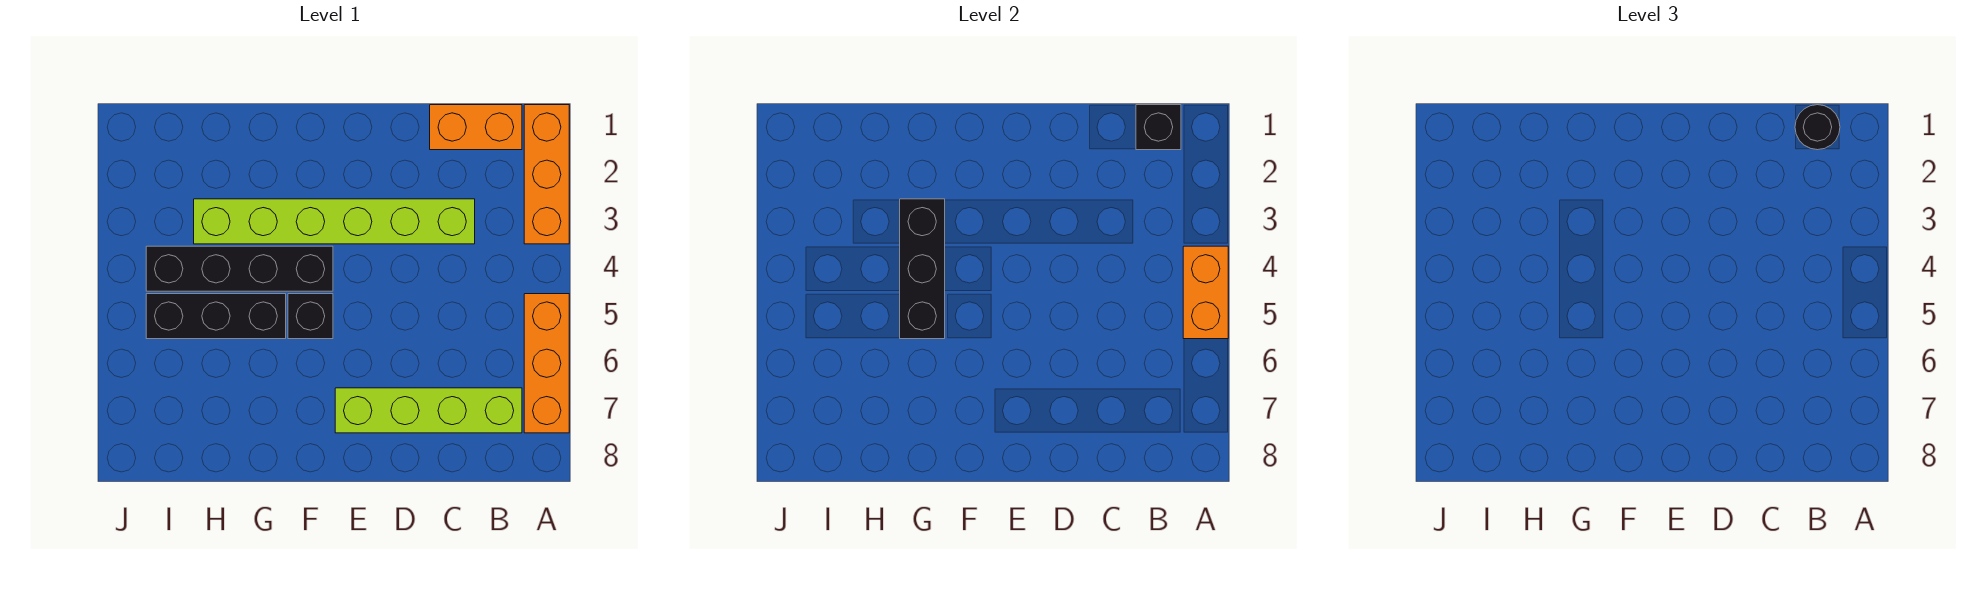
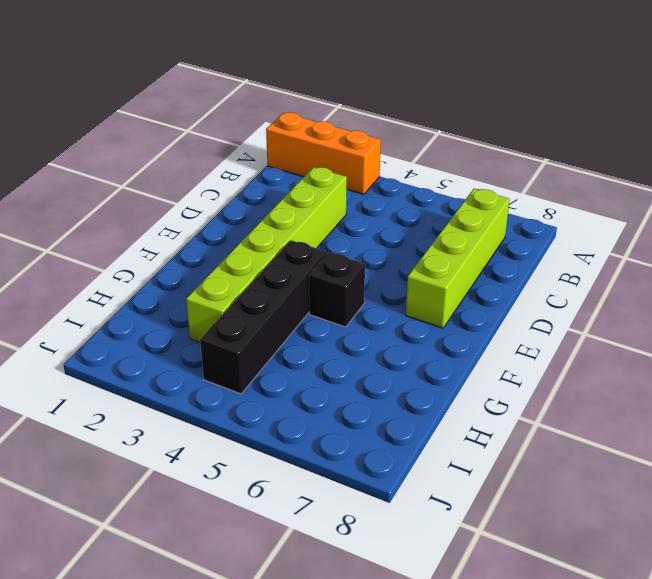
none -> orange 1x3 brick [524,294,569,433]
none -> orange 1x2 brick [430,105,522,150]
none -> black 1x3 brick [146,294,286,339]

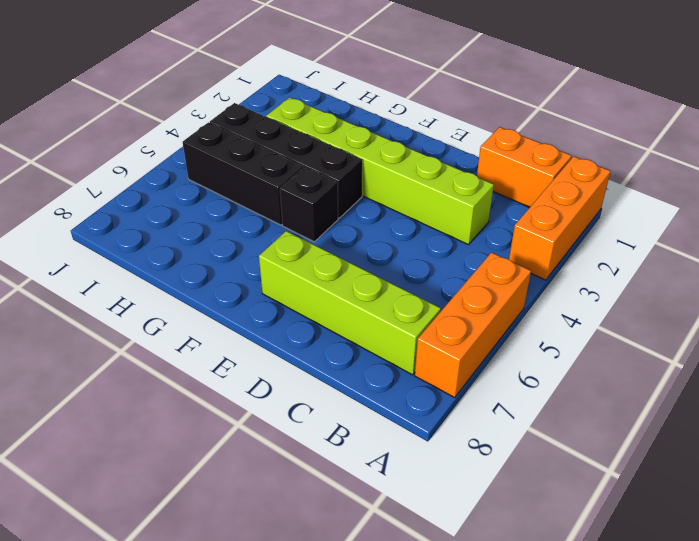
none -> orange 1x2 brick [1183,246,1228,339]
none -> black 1x1 brick [1136,105,1181,150]
none -> black 1x3 brick [900,199,945,339]

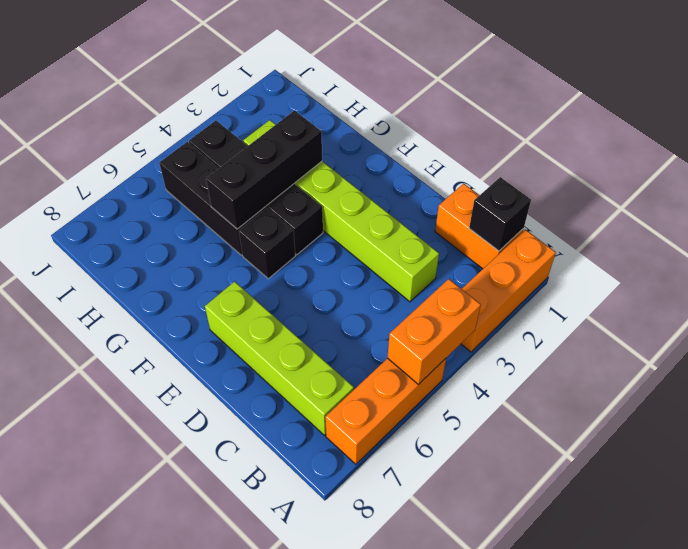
none -> black 1x1 round brick [1795,105,1840,150]

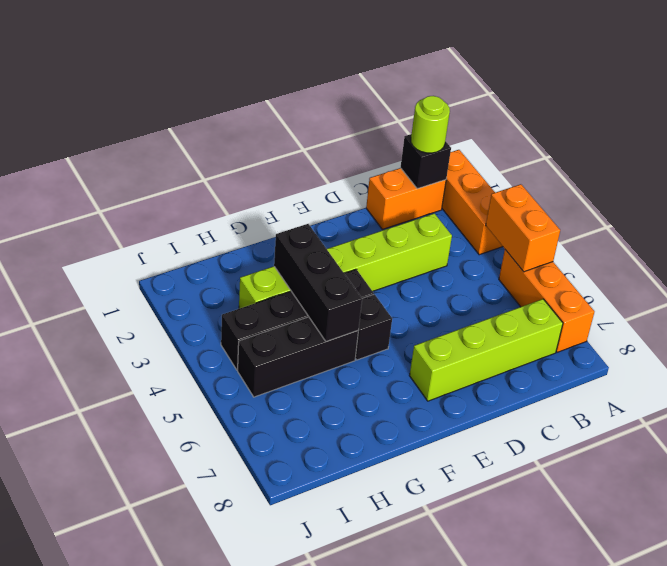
lime 1x1 round brick [411,96,450,153] -> black 1x1 round brick [1795,105,1840,150]

